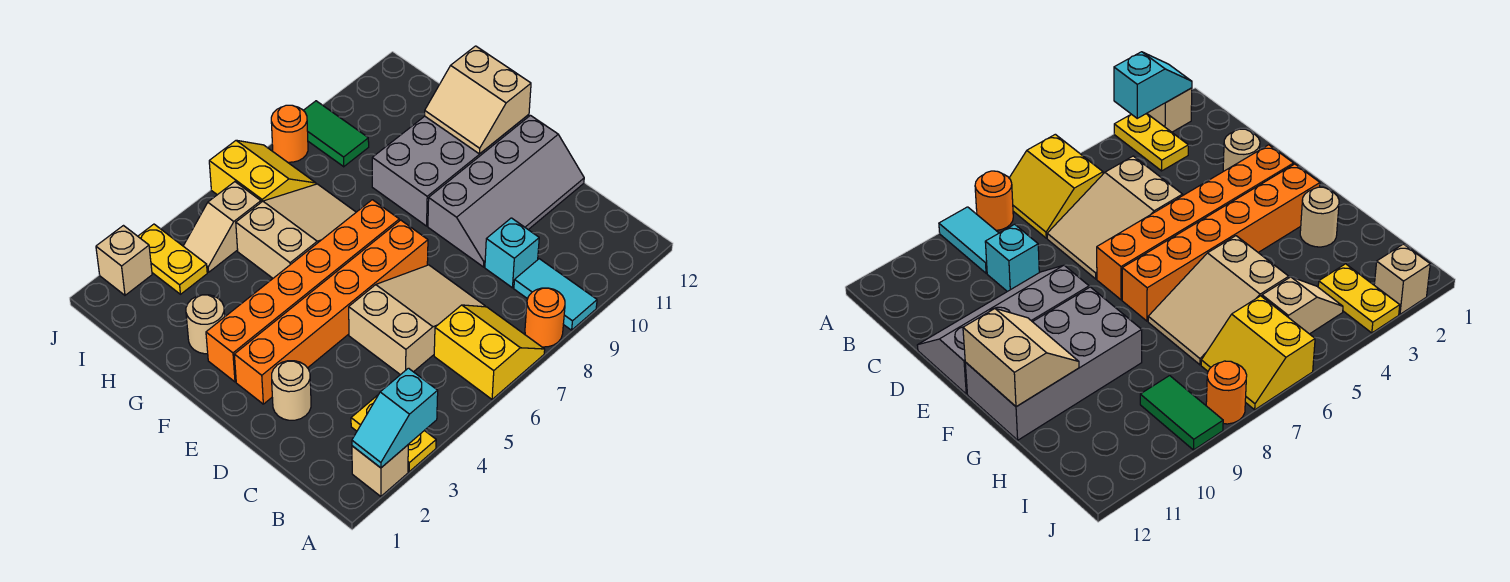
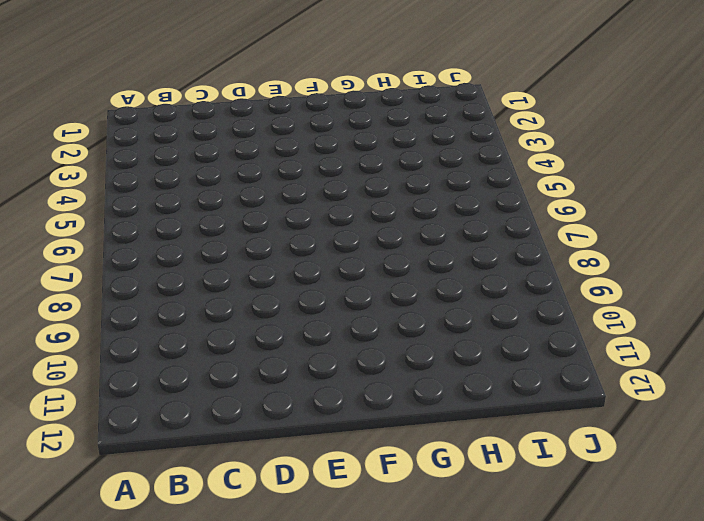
none -> tan 1x1 brick [352,445,408,496]
none -> yellow 1x2 plate [351,395,436,472]
none -> yellow 2x2 slope [434,305,545,399]

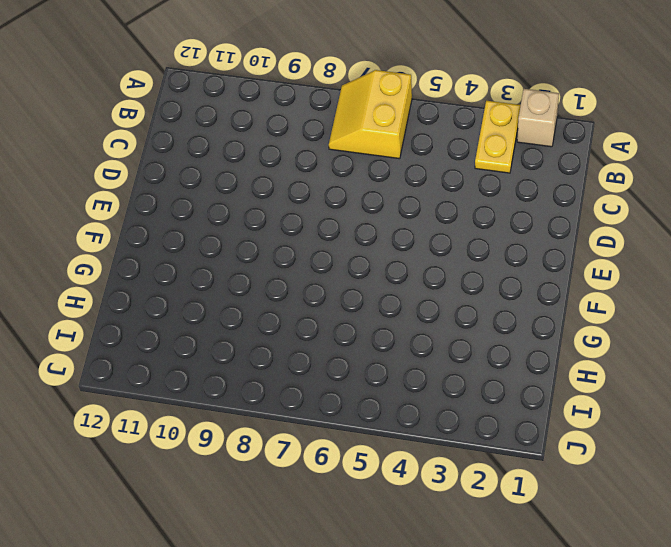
none -> orange 1x1 round brick [525,288,565,347]
none -> cyan 1x2 tile [514,259,597,330]
none -> tan 2x3 slope [349,265,485,375]

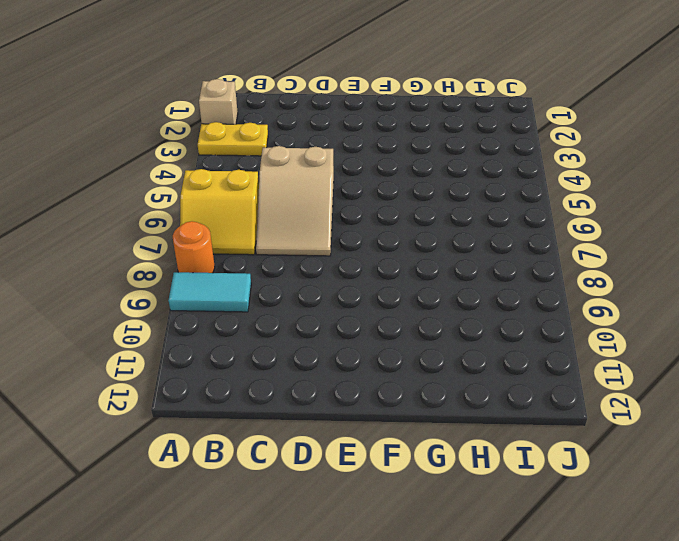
none -> cyan 1x1 brick [485,218,539,288]
none -> tan 1x1 round brick [272,361,311,420]
none -> grey 2x4 slope [428,116,584,267]

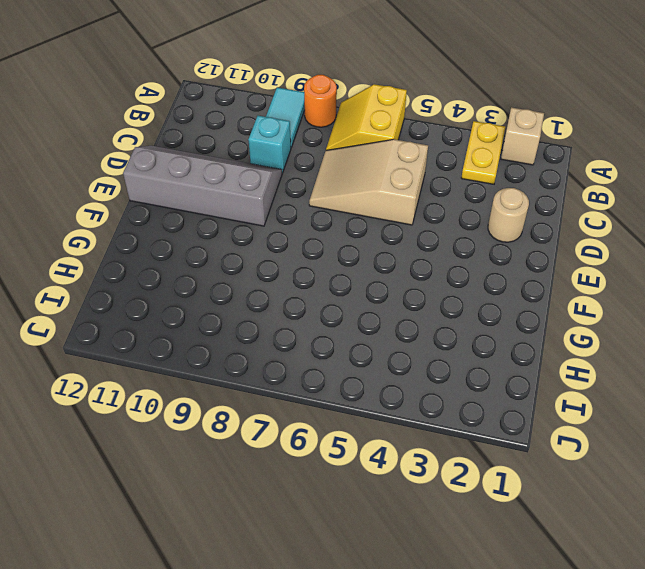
none -> orange 1x6 brick [234,220,428,404]
none -> orange 1x6 brick [206,200,399,382]
none -> grey 2x4 brick [372,115,529,226]

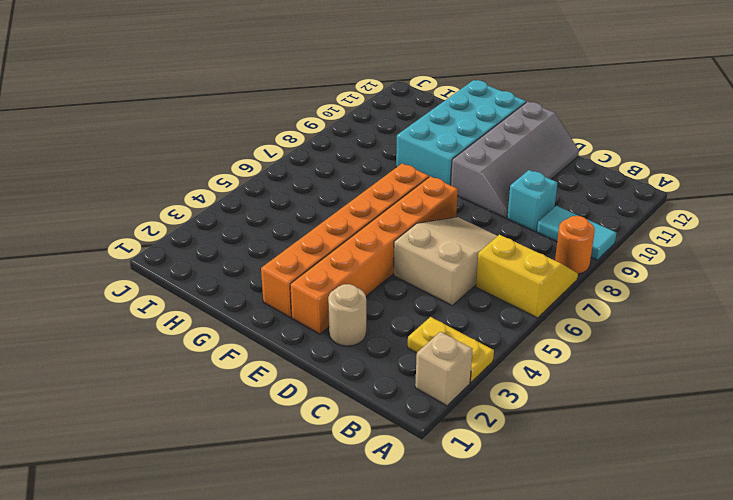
cyan 2x4 brick [396,80,526,185] -> grey 2x4 brick [372,115,529,226]
none -> tan 1x1 round brick [186,295,225,354]
none -> tan 2x3 slope [236,184,356,278]
none -> yellow 1x2 plate [138,224,207,294]

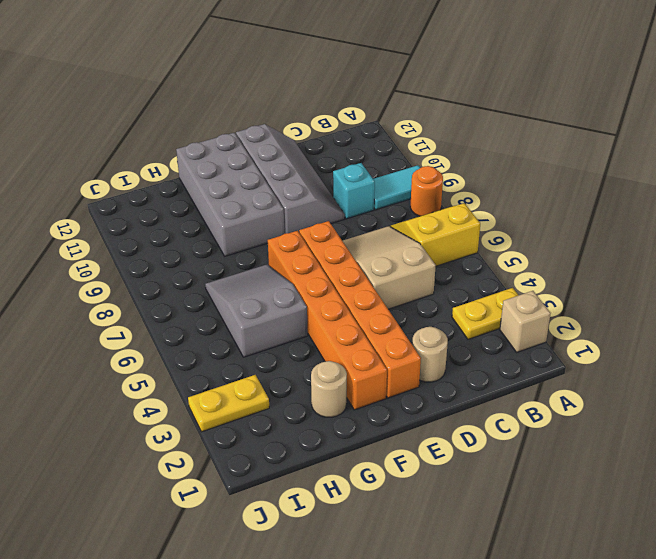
grey 2x3 slope [205,264,308,357] -> tan 2x3 slope [236,184,356,278]
none -> tan 1x2 slope [184,182,261,272]
none -> yellow 2x2 slope [209,140,316,202]
none -> green 1x2 tile [303,101,369,167]

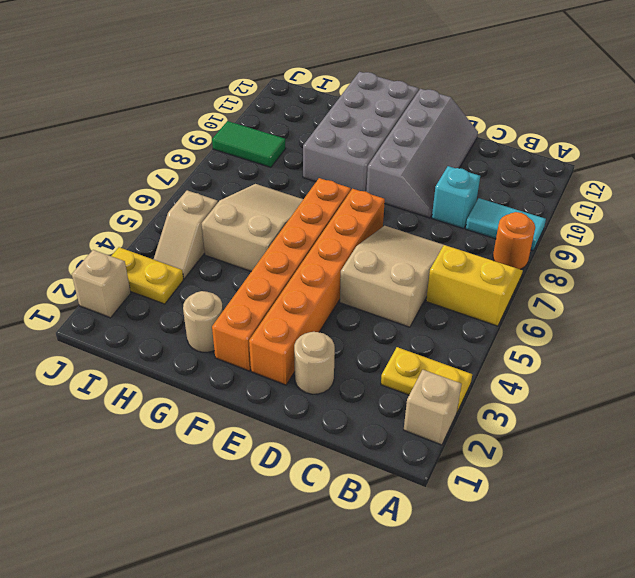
none -> yellow 2x2 slope [209,140,316,202]
none -> orange 1x1 round brick [271,105,308,162]
none -> cyan 1x2 slope [352,368,438,468]

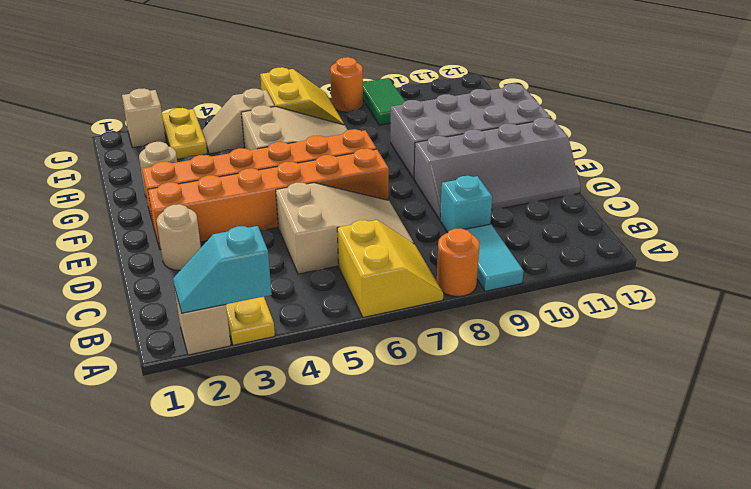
none -> tan 2x2 slope [425,46,531,154]

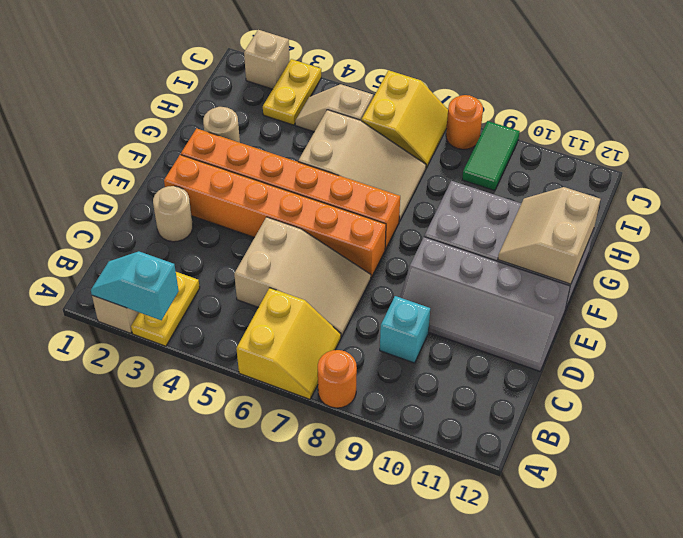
none -> cyan 1x2 tile [514,259,597,330]

